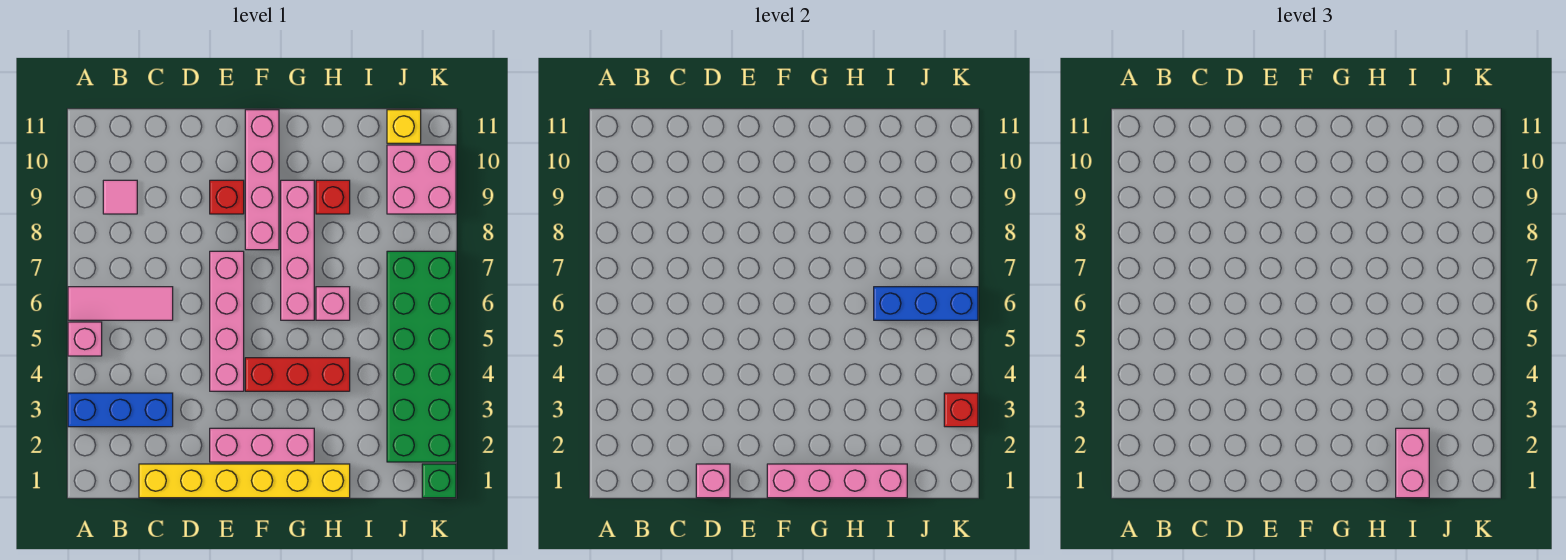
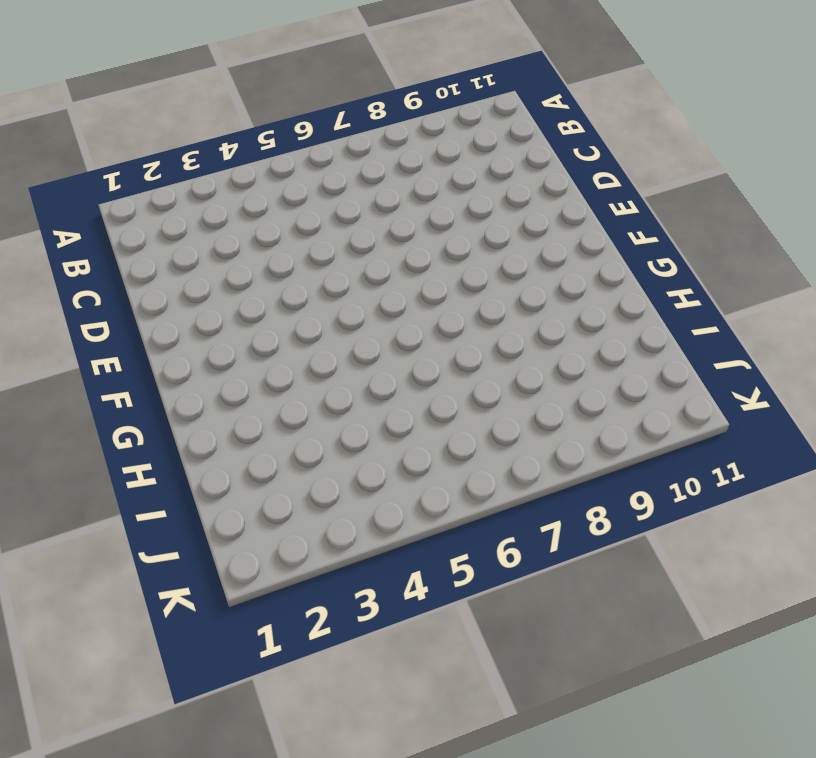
none -> blue 1x3 brick [68,393,173,427]
none -> pink 1x1 brick [68,322,102,356]
none -> pink 1x3 tile [68,287,173,320]

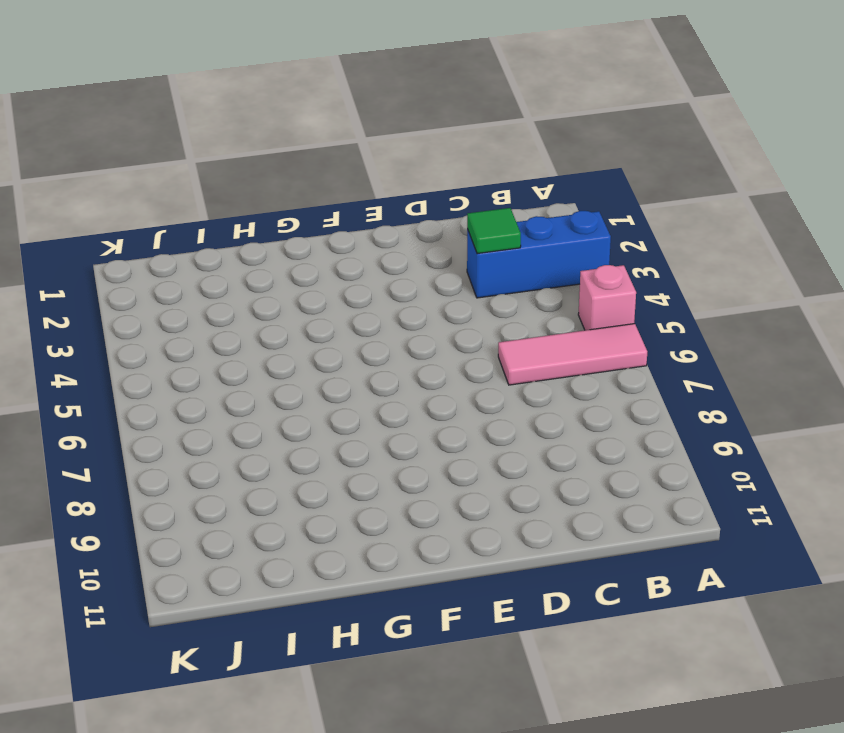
green 1x1 tile [467,208,521,254] -> none
none -> pink 1x1 tile [103,180,137,214]
none -> yellow 1x6 brick [139,464,350,498]
none -> pink 1x3 brick [210,428,314,462]

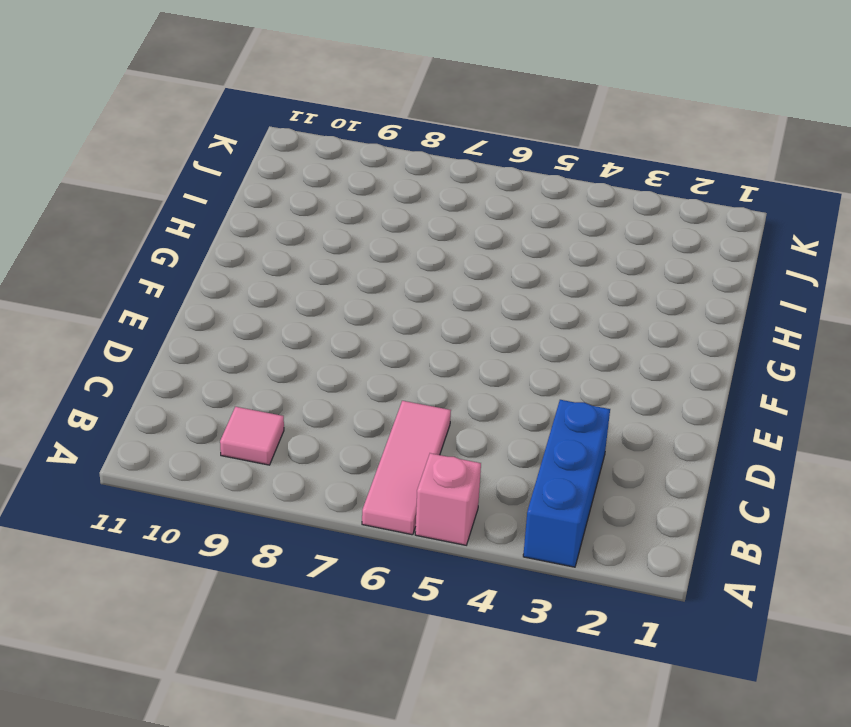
none -> yellow 1x6 brick [139,464,350,498]
none -> pink 1x3 brick [210,428,314,462]
none -> pink 1x4 brick [210,251,244,391]

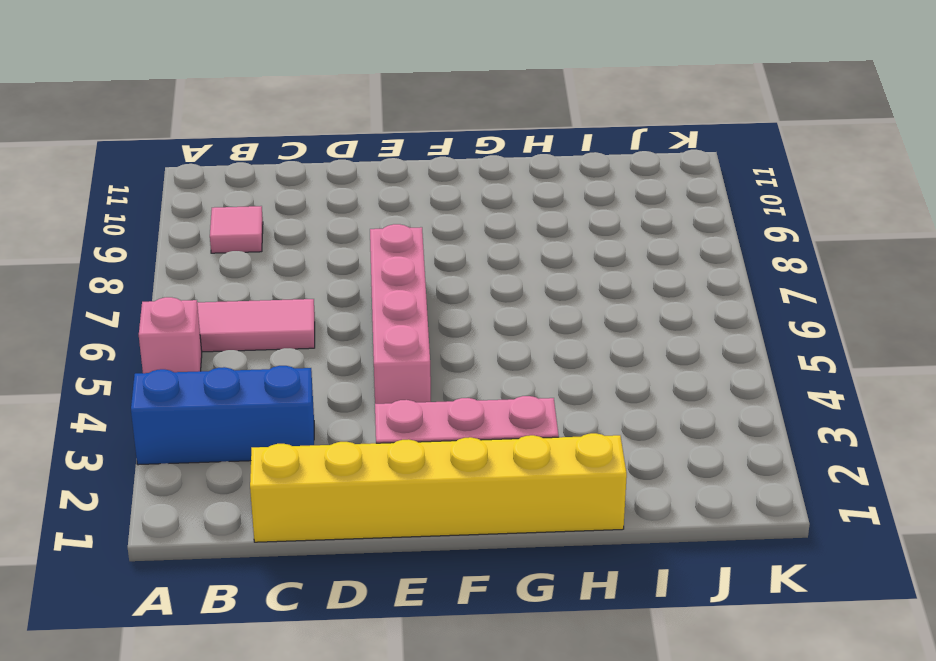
none -> red 1x1 brick [210,180,244,214]
none -> red 1x3 brick [245,358,350,391]
none -> pink 1x4 brick [245,110,279,250]

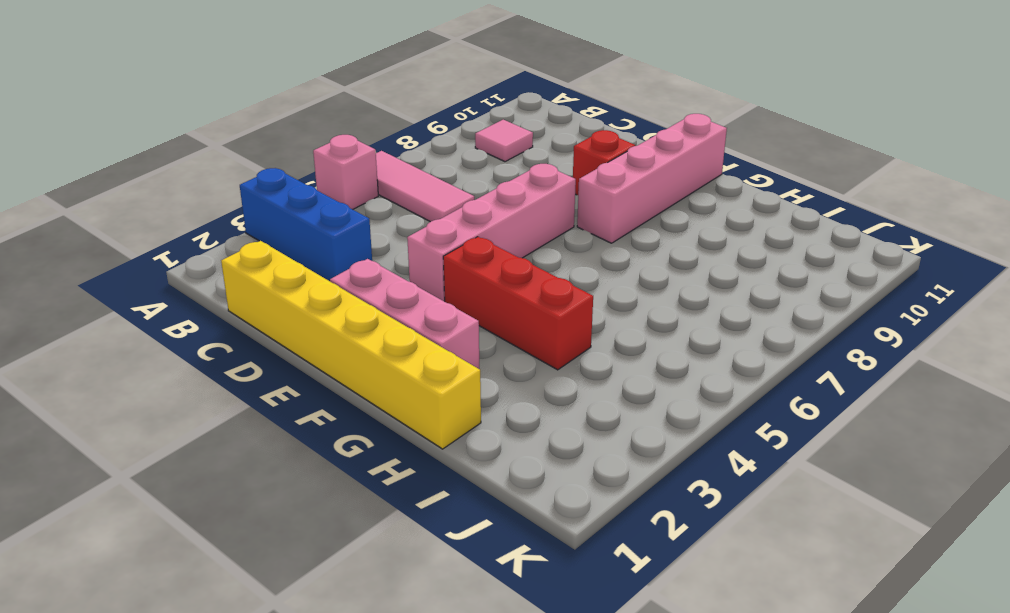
none -> pink 1x4 brick [281,180,314,320]
none -> pink 1x1 brick [316,287,350,320]
none -> red 1x1 brick [316,180,350,214]

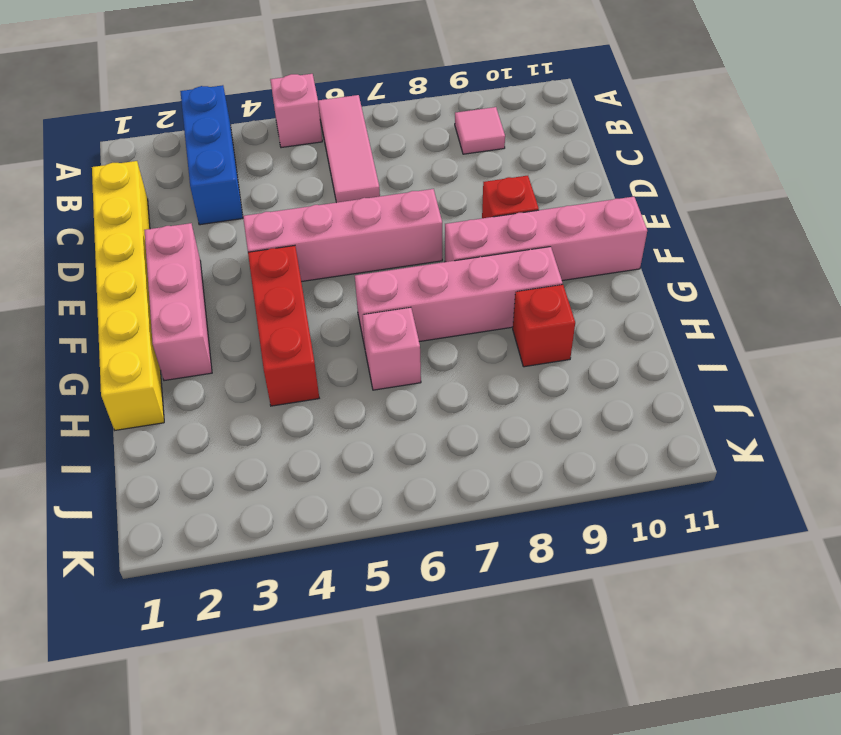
none -> green 2x6 brick [387,251,456,462]
none -> pink 2x2 brick [387,145,456,214]
none -> yellow 1x1 brick [387,110,421,143]

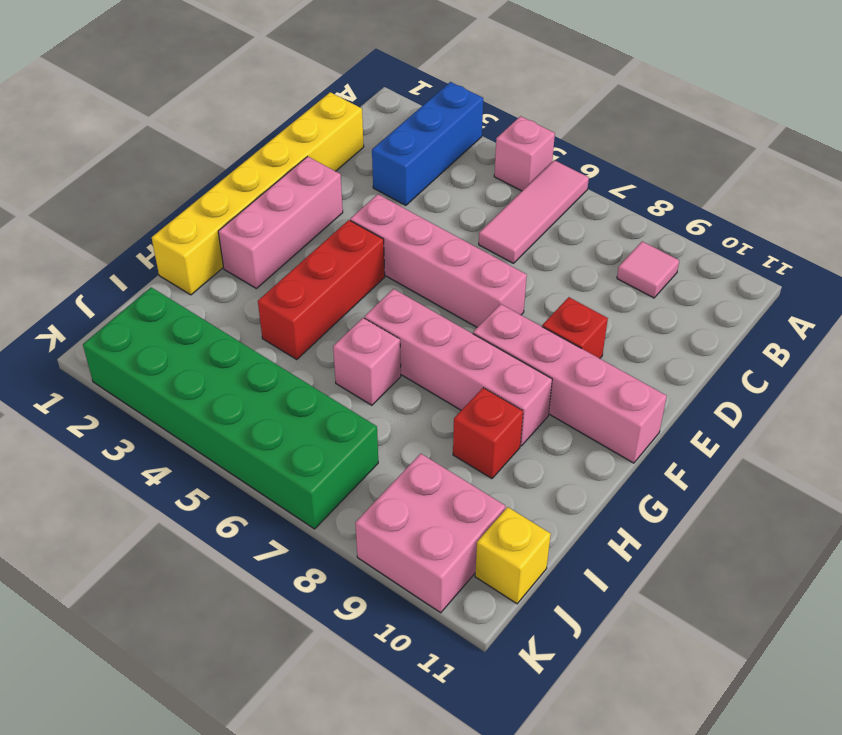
none -> green 1x1 brick [422,464,456,498]
none -> pink 1x1 brick [696,464,730,498]
none -> pink 1x4 brick [767,464,907,498]

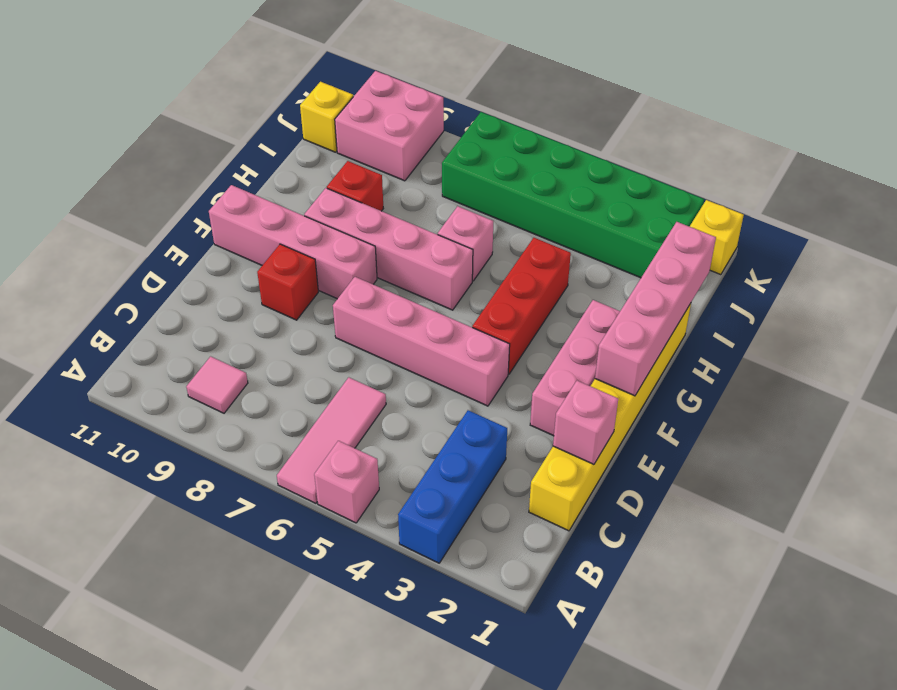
yellow 1x1 brick [690,200,744,275] -> green 1x1 brick [422,464,456,498]
none -> blue 1x3 brick [874,287,978,320]
none -> red 1x1 brick [944,393,978,427]
none -> pink 1x2 brick [1396,428,1429,498]

